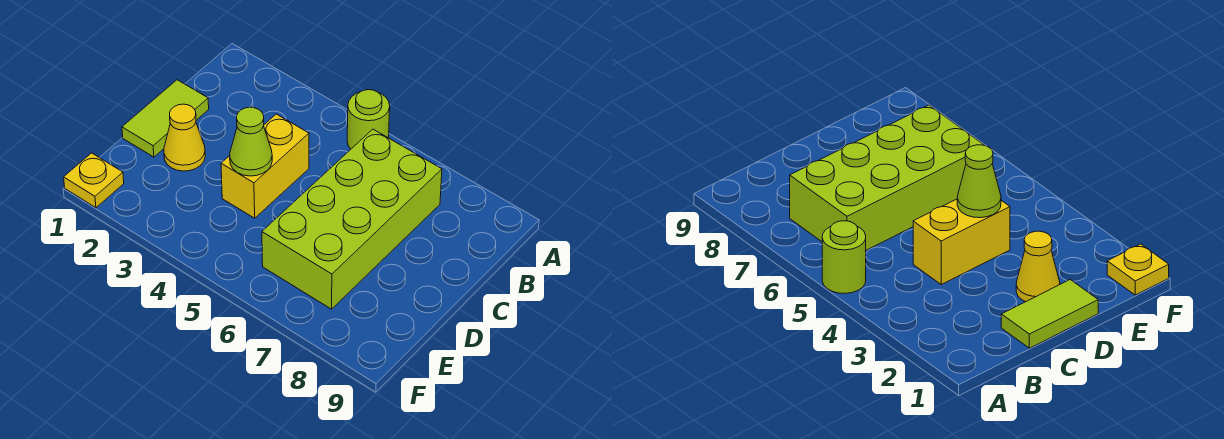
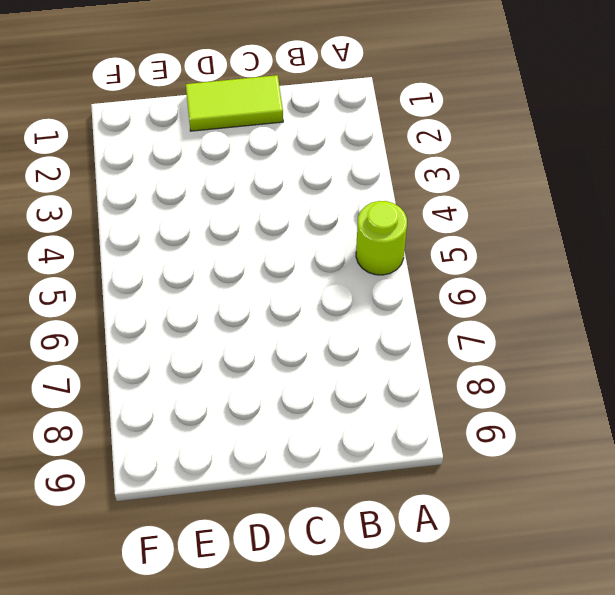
none -> lime 2x4 brick [262,129,442,309]
none -> yellow 1x2 brick [221,114,309,218]

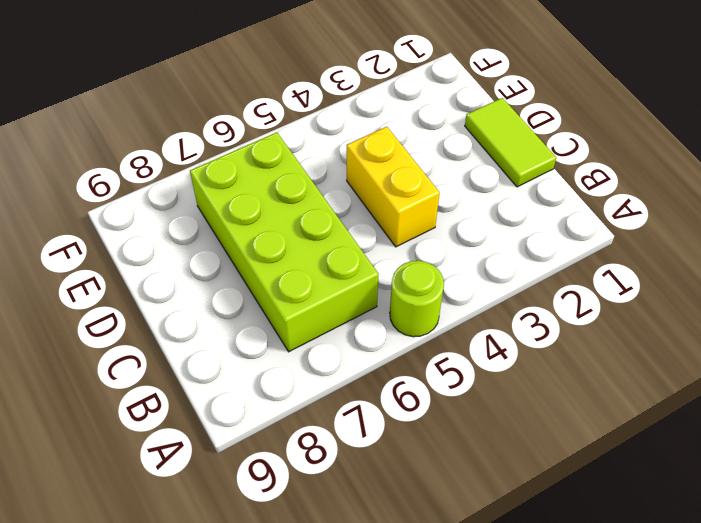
none -> yellow 1x1 cone [164,104,205,171]
none -> yellow 1x1 plate [64,153,124,208]

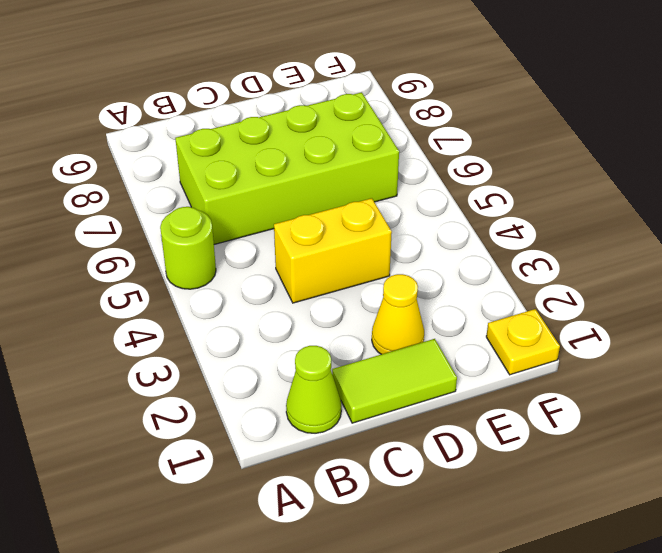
lime 1x1 cone [286,346,341,433] -> lime 1x1 cone moved to [230,107,272,176]

